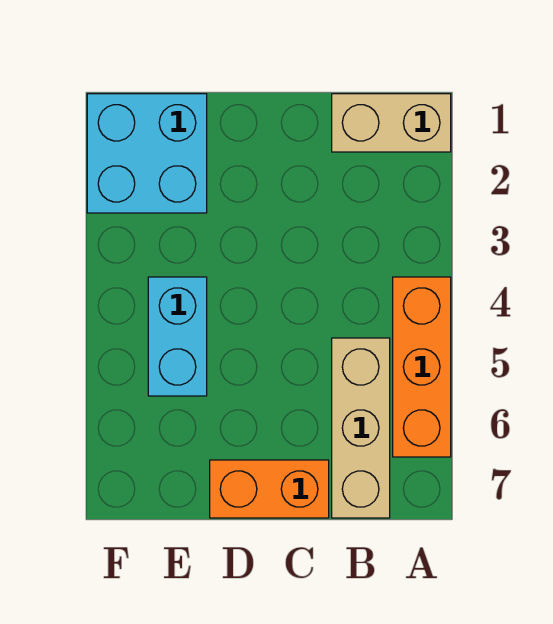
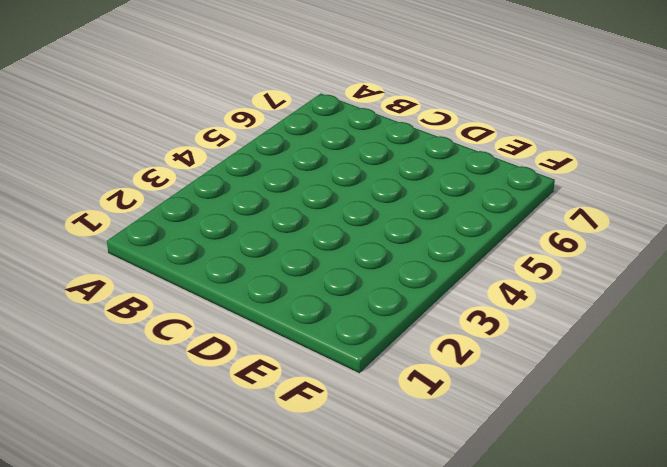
none -> tan 1x2 brick [332,94,451,152]
none -> orange 1x3 brick [393,277,451,457]

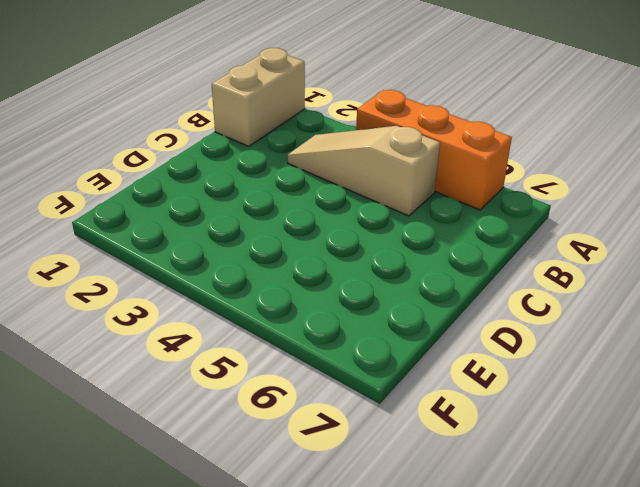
tan 1x3 slope [288,126,440,216] -> tan 1x3 brick [332,338,390,518]
none -> orange 1x2 brick [210,460,329,518]
none -> cyan 2x2 brick [87,94,207,213]

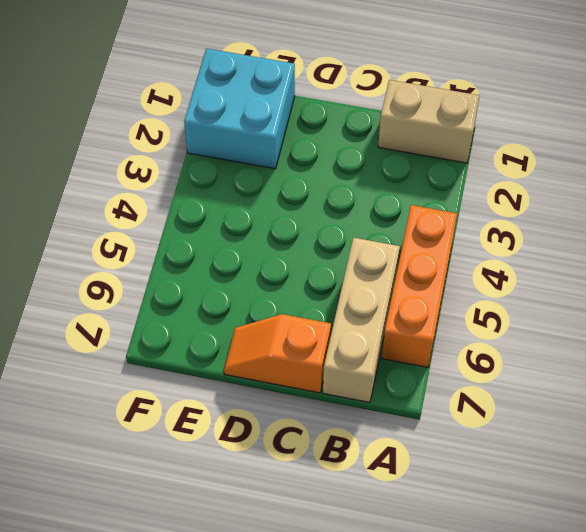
orange 1x2 slope [224,314,331,393] -> orange 1x2 brick [210,460,329,518]
none -> cyan 1x2 brick [148,277,207,396]

